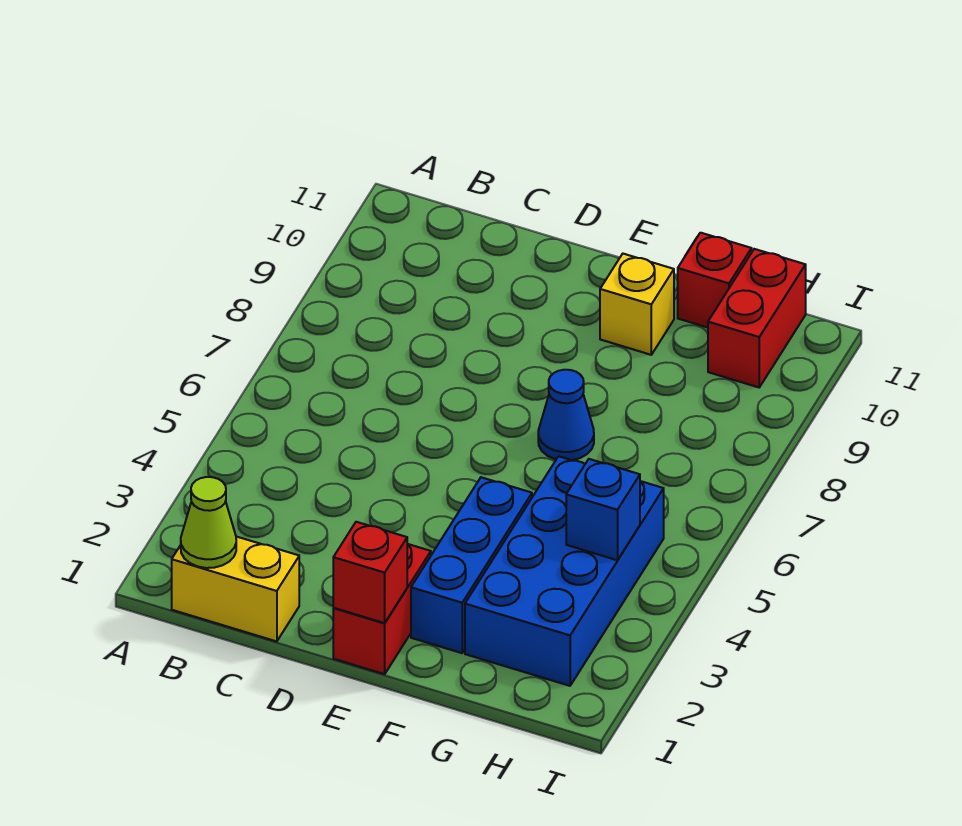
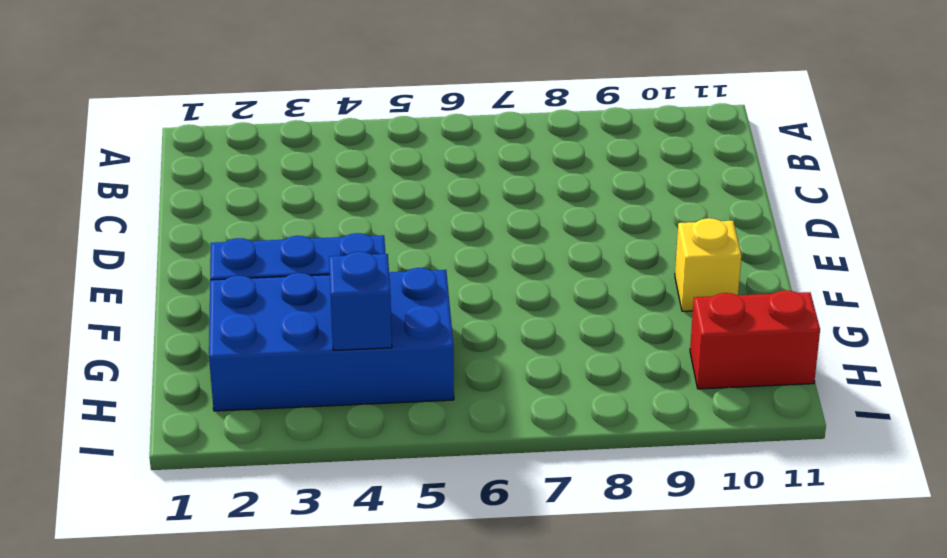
none -> yellow 1x2 brick [172,536,299,641]
none -> red 1x2 brick [333,544,431,674]

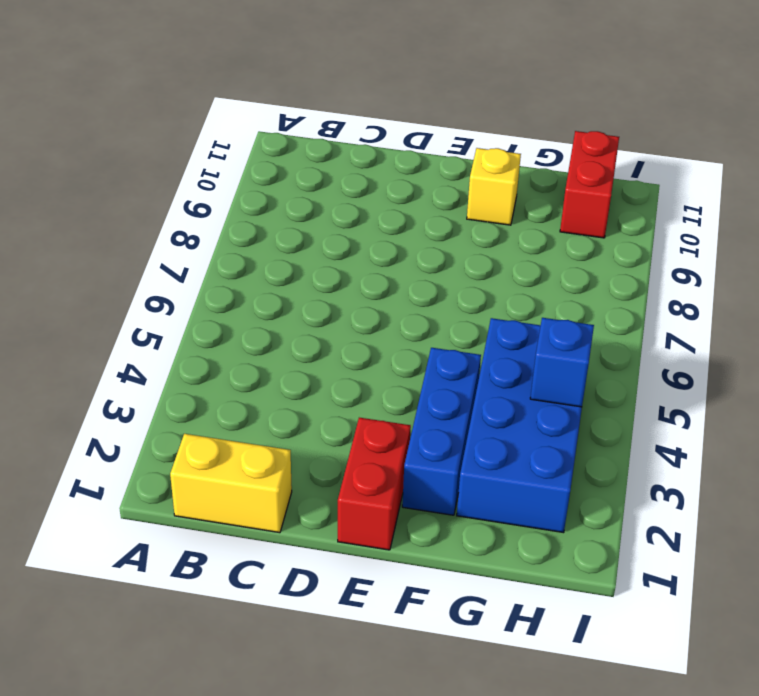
none -> blue 1x1 cone [538,370,594,460]
none -> red 1x1 brick [678,233,752,328]

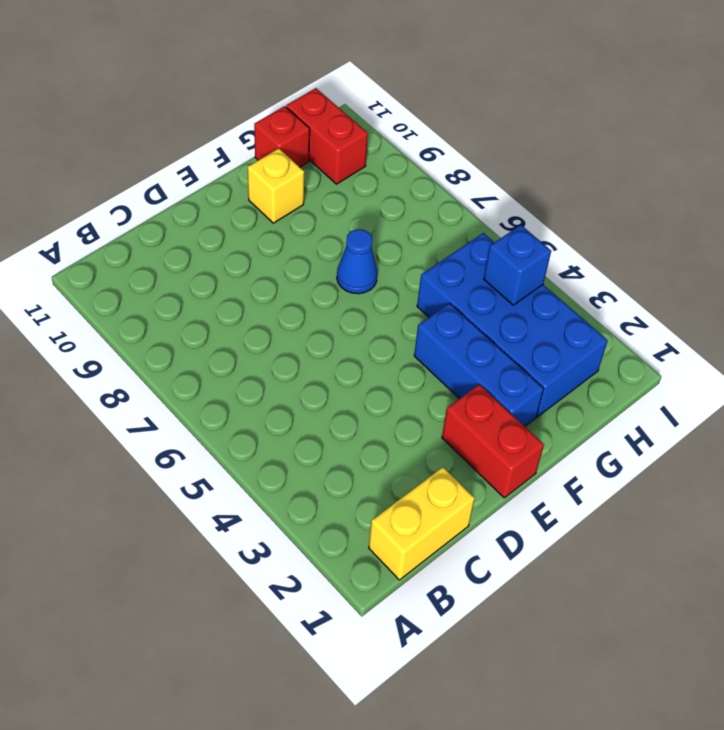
none -> lime 1x1 cone [181,477,236,568]
none -> red 1x1 brick [333,522,407,623]

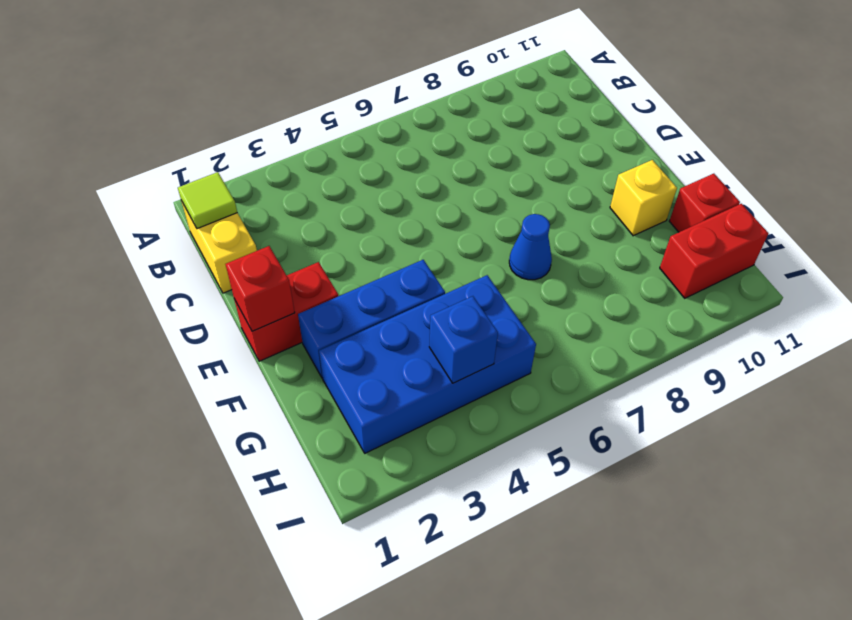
lime 1x1 tile [178,172,237,229] -> lime 1x1 cone [181,477,236,568]

